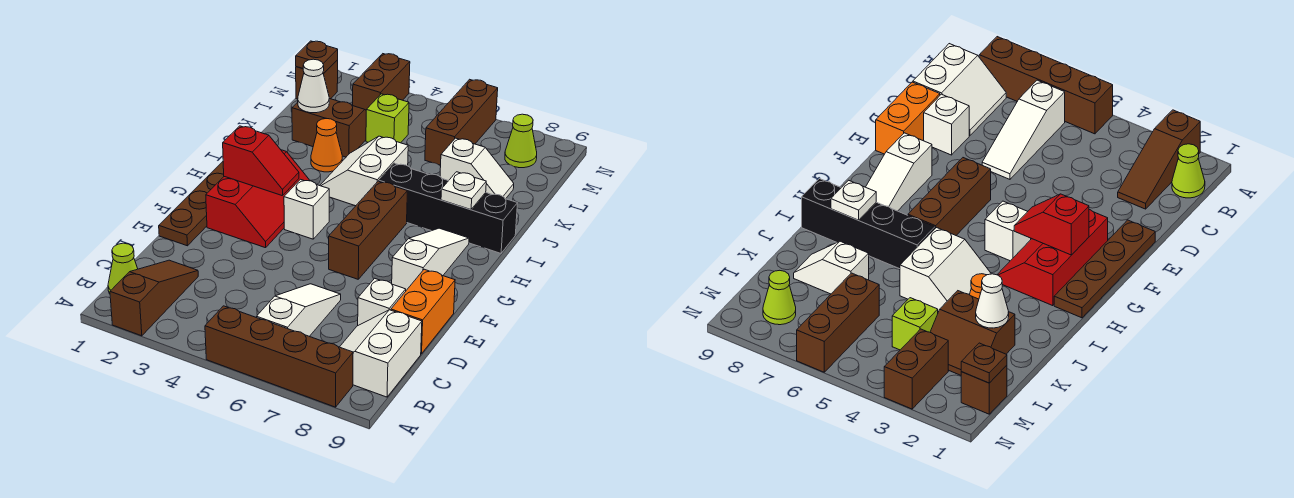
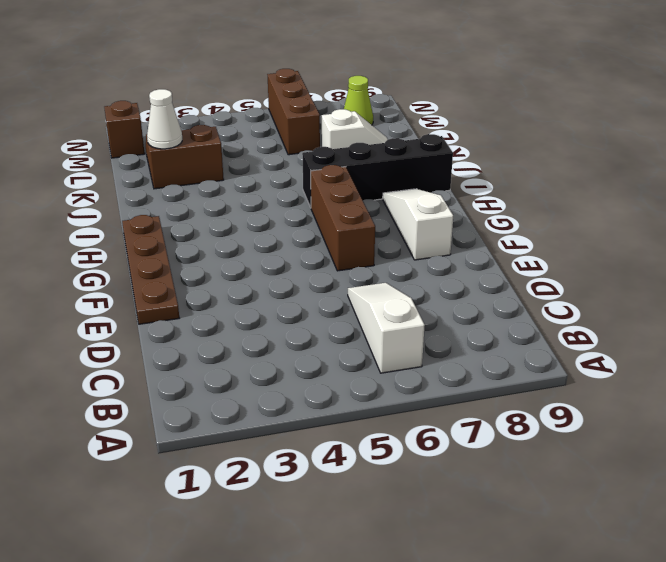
none -> brown 1x3 slope [110,260,198,336]
none -> brown 1x4 brick [205,306,353,407]
none -> lime 1x1 cone [108,243,138,294]

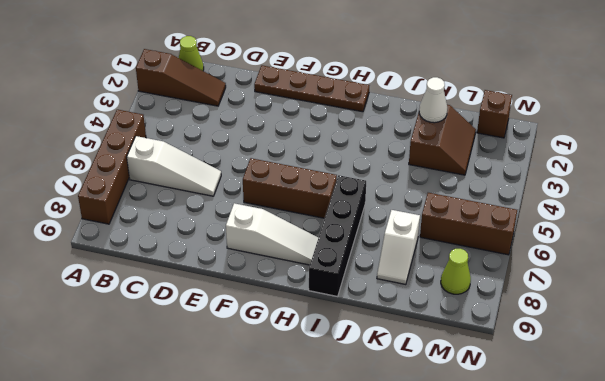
none -> white 2x2 slope [340,310,422,397]
none -> white 1x1 brick [358,278,406,325]
none -> orange 1x2 brick [391,269,455,354]

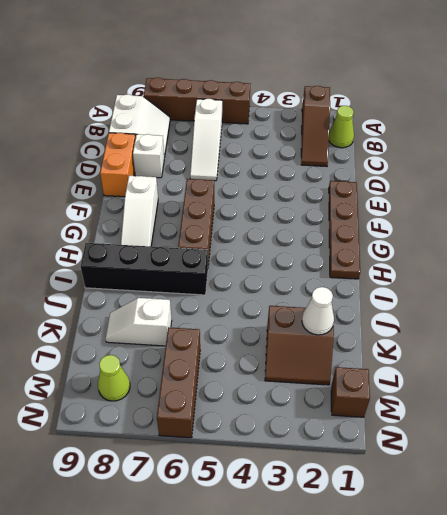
none -> red 2x3 slope [206,150,310,248]
none -> white 1x1 brick [284,179,329,239]
none -> white 2x2 slope [320,136,408,206]

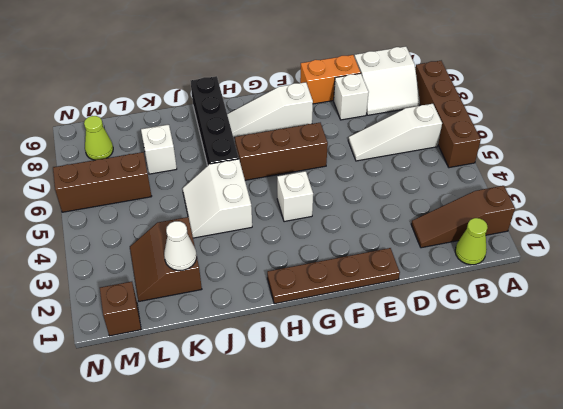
white 2x2 slope [183,159,252,238] -> white 2x2 slope turned to [320,136,408,206]
none -> red 2x3 slope [206,150,310,248]
none -> orange 1x1 cone [311,118,342,172]
none -> lime 1x1 brick [366,94,409,143]

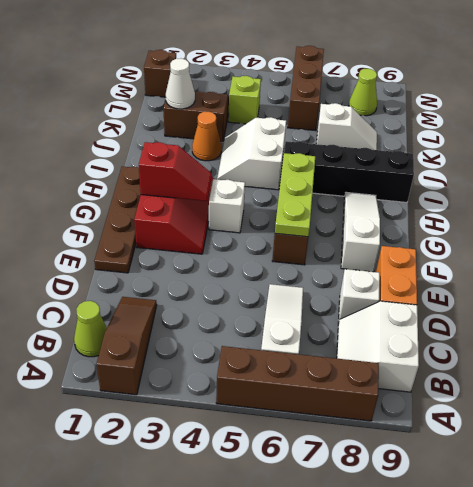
lime 1x3 plate [275,153,315,237] -> none
none -> brown 1x2 brick [353,54,410,110]
none -> white 1x1 plate [441,172,486,209]
none -> brown 1x1 plate [296,41,338,74]

